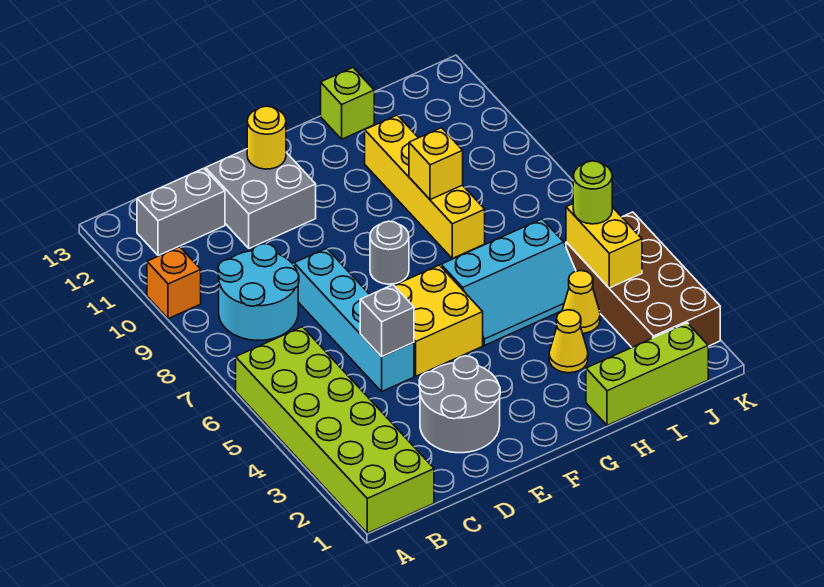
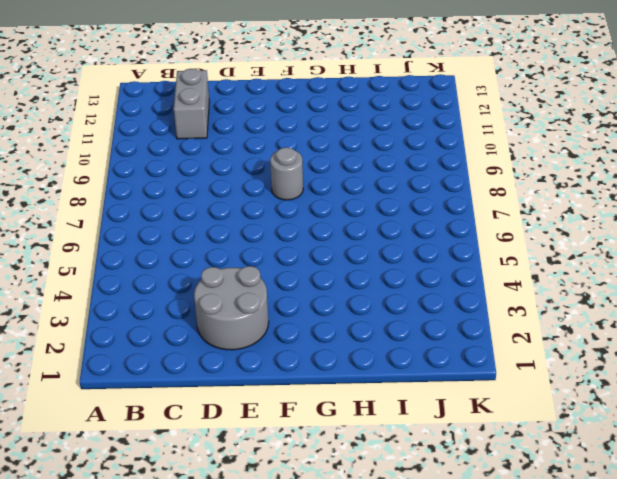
grey 1x2 brick [174,69,209,139] -> grey 1x2 brick turned to [137,168,225,256]
none -> lime 2x6 brick [236,327,434,533]
none -> orange 1x1 brick [147,247,201,319]
none -> cyan 2x2 round brick [218,244,299,340]

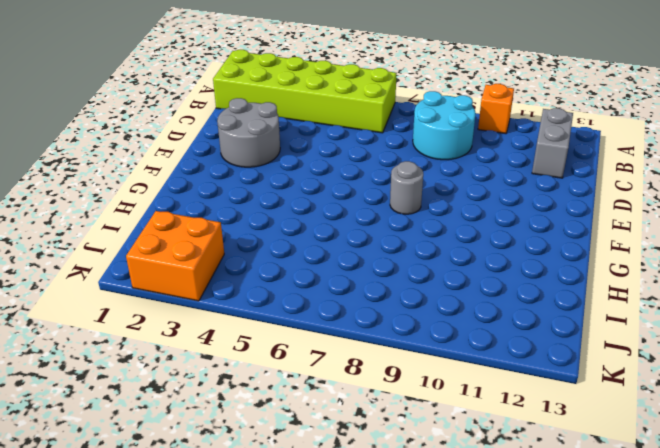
orange 2x2 brick [126,211,224,301] -> brown 2x4 brick [566,212,720,347]
none -> cyan 1x4 brick [294,248,414,391]
none -> grey 2x2 brick [206,149,316,248]
none -> yellow 2x2 brick [394,265,483,376]

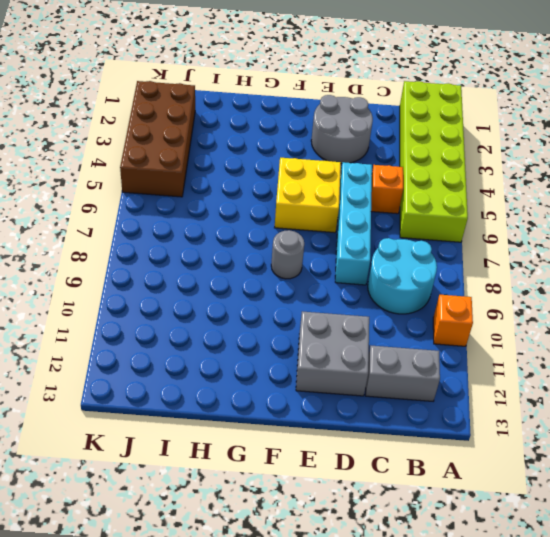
orange 1x1 brick [371,165,403,214] -> none
none -> cyan 2x3 slope [441,219,576,345]
none -> lime 1x3 brick [586,323,708,425]
none -> yellow 1x1 cone [549,310,588,373]

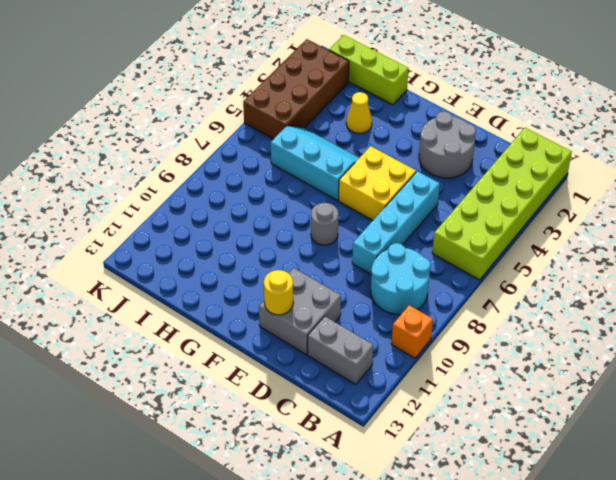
none -> yellow 1x4 brick [365,115,485,258]
none -> lime 1x1 brick [321,68,374,139]
none -> yellow 1x1 cone [562,271,600,333]

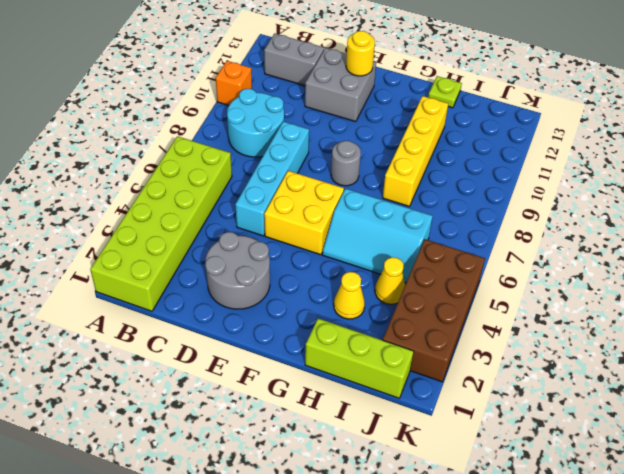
lime 1x1 plate [428,76,462,108] -> lime 1x1 brick [321,68,374,139]
none -> grey 1x1 brick [360,285,414,357]
none -> yellow 1x1 brick [409,128,463,200]
none -> yellow 1x2 brick [566,204,642,288]

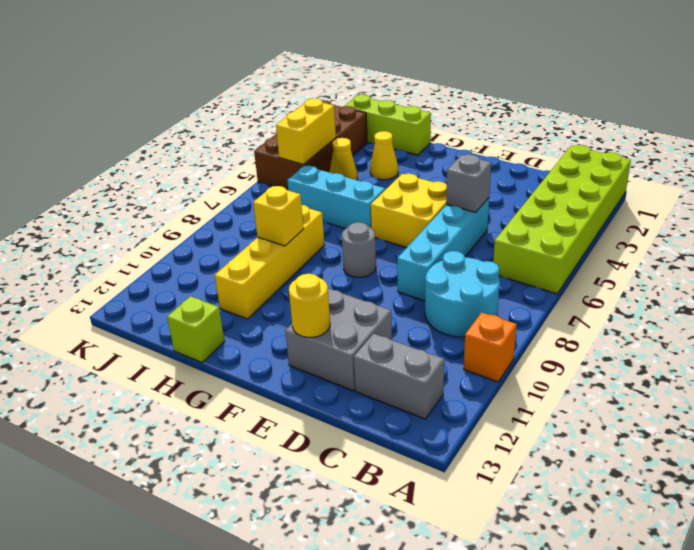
none -> grey 2x2 round brick [419,356,500,453]
none -> lime 1x1 round brick [573,161,612,224]

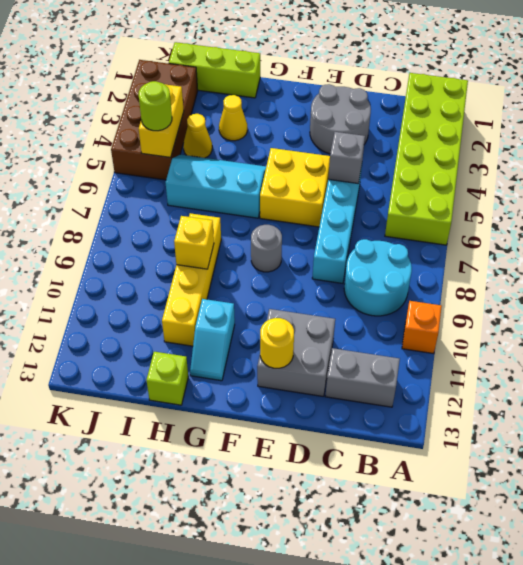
cyan 1x2 slope [190,299,235,381] -> none

